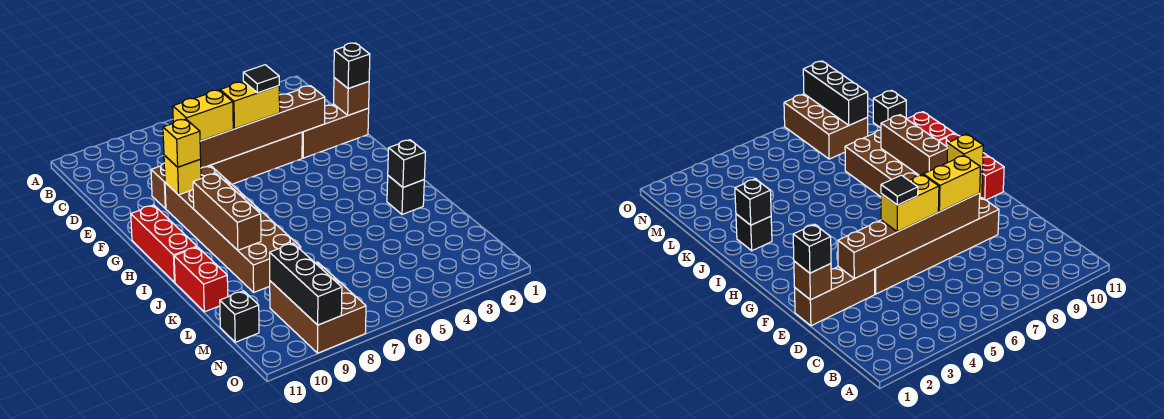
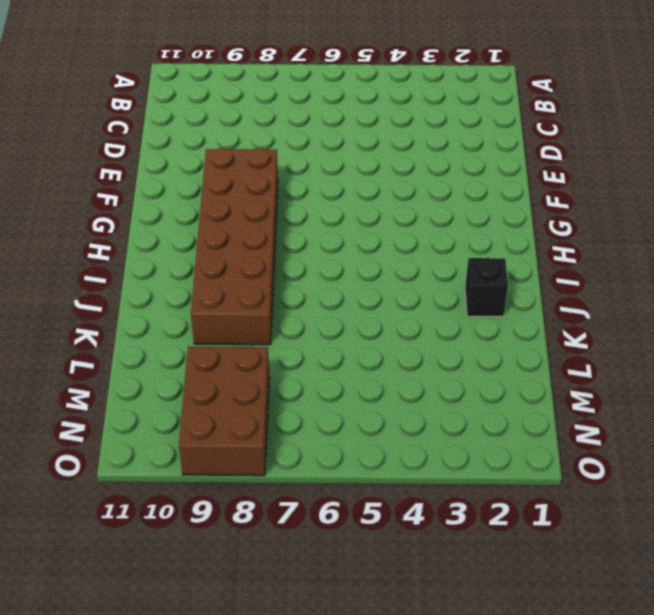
none -> brown 1x3 brick [302,104,369,158]
none -> brown 1x6 brick [151,132,302,209]
none -> red 1x3 brick [131,205,197,282]

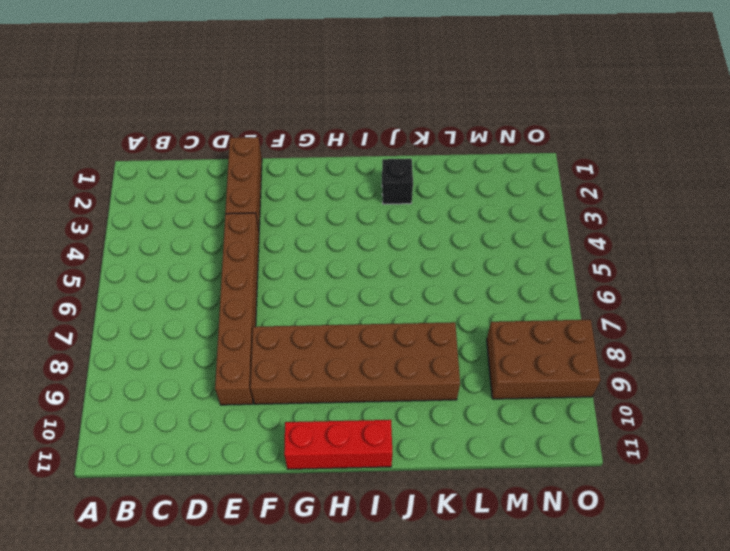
none -> red 1x2 brick [174,247,228,312]
none -> black 1x1 brick [220,291,259,342]
none -> brown 1x1 brick [334,78,369,115]

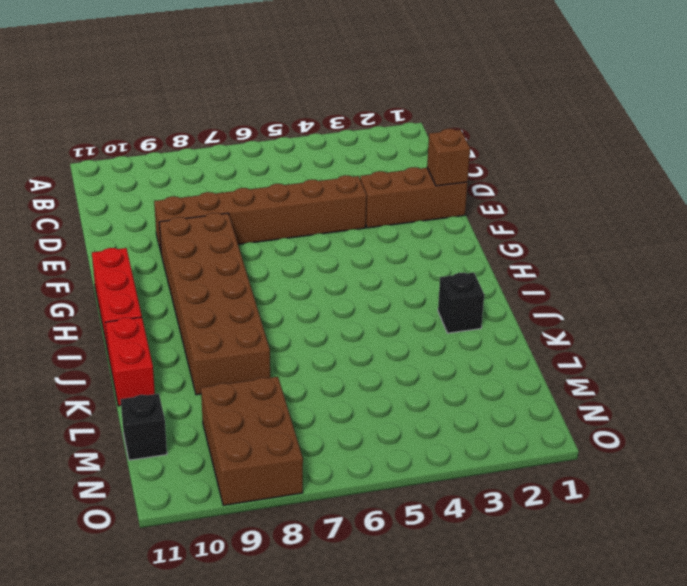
none -> brown 1x6 brick [200,86,325,168]
none -> yellow 1x1 brick [164,155,201,195]
none -> brown 1x3 brick [193,173,261,250]

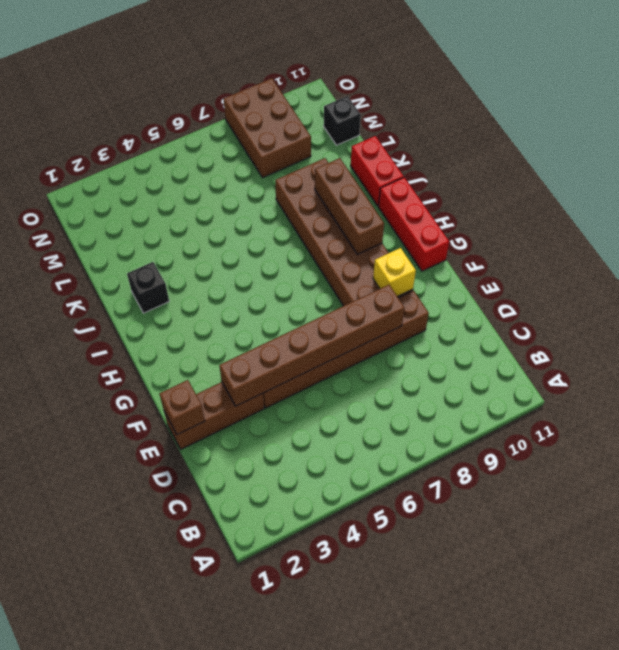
none -> black 1x1 brick [388,140,425,187]
none -> black 1x3 brick [270,243,342,325]
none -> black 1x1 brick [334,43,370,88]

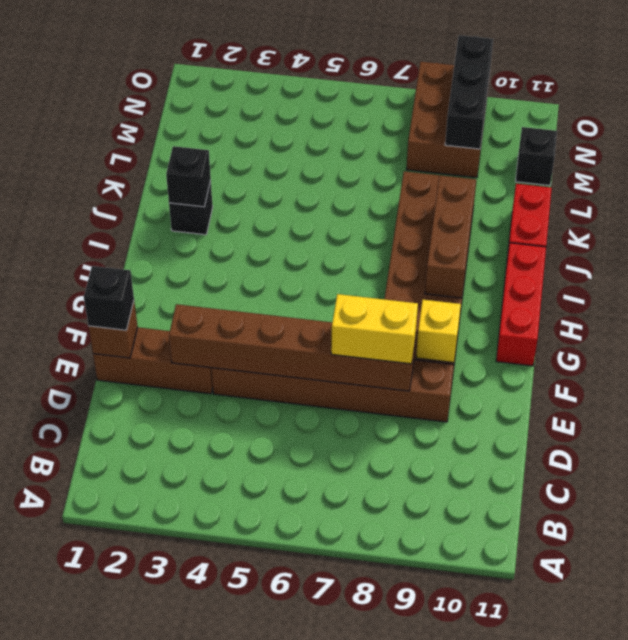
none -> yellow 1x2 brick [220,81,280,129]
none -> yellow 1x1 brick [163,119,201,167]
none -> black 1x1 tile [243,65,279,93]

